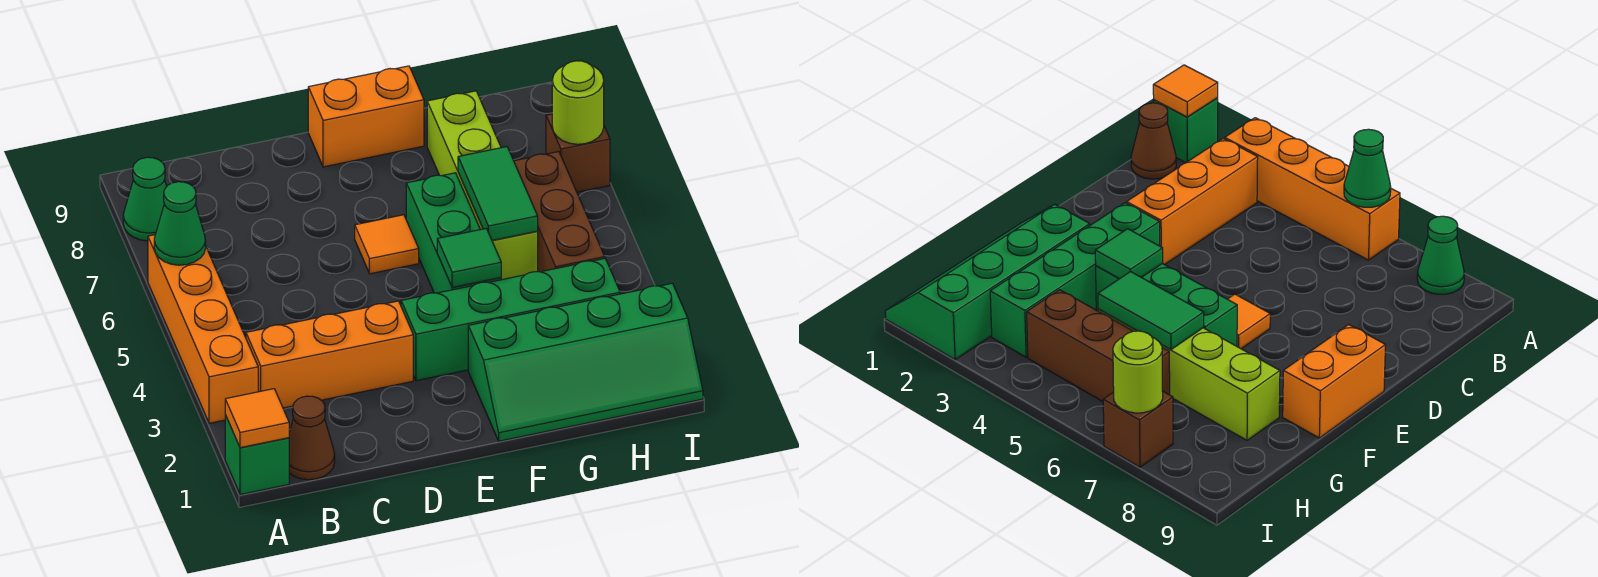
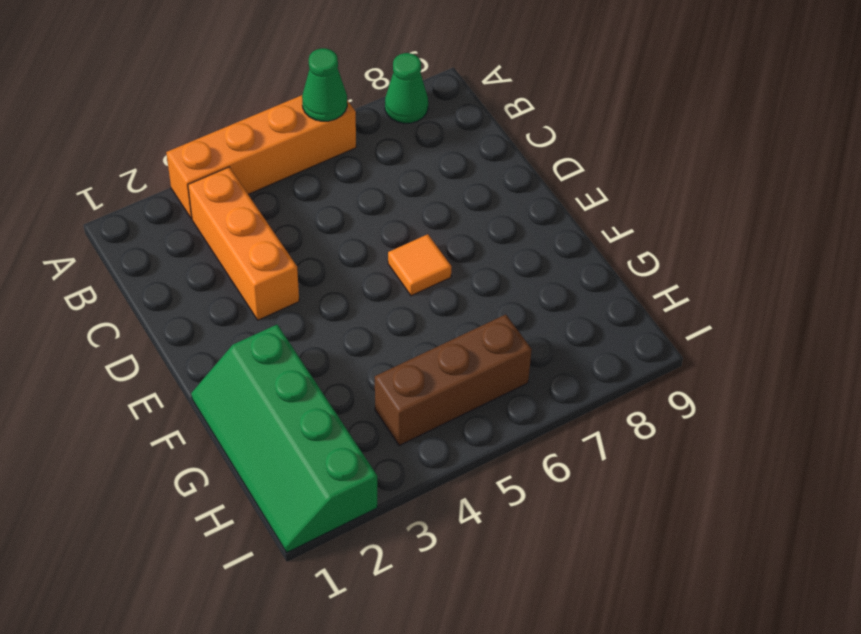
none -> green 1x1 brick [225,415,289,495]
none -> brown 1x1 cone [289,396,335,480]
none -> green 1x4 brick [401,258,620,381]

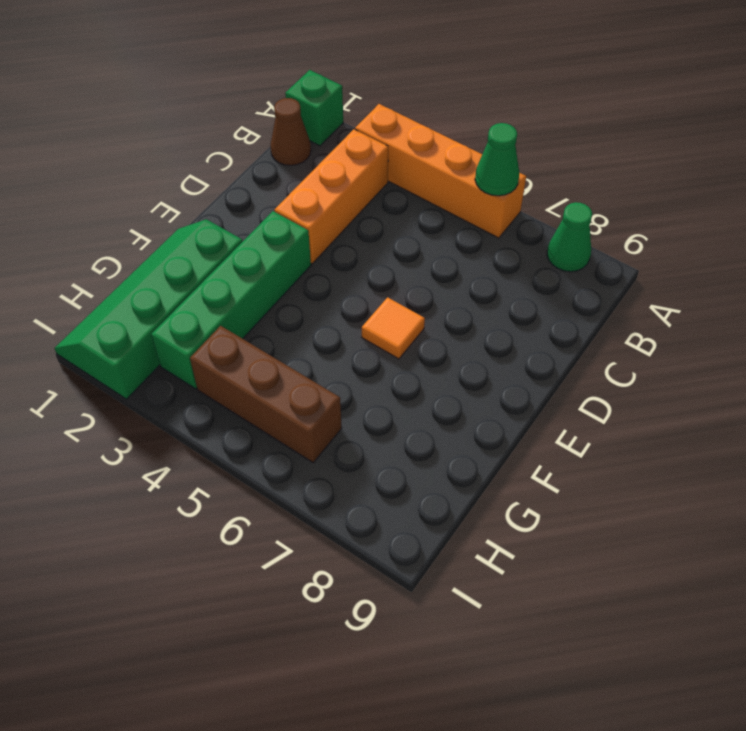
none -> orange 1x2 brick [308,66,424,167]
none -> green 1x3 brick [406,173,501,293]
none -> lime 1x4 brick [427,91,538,280]

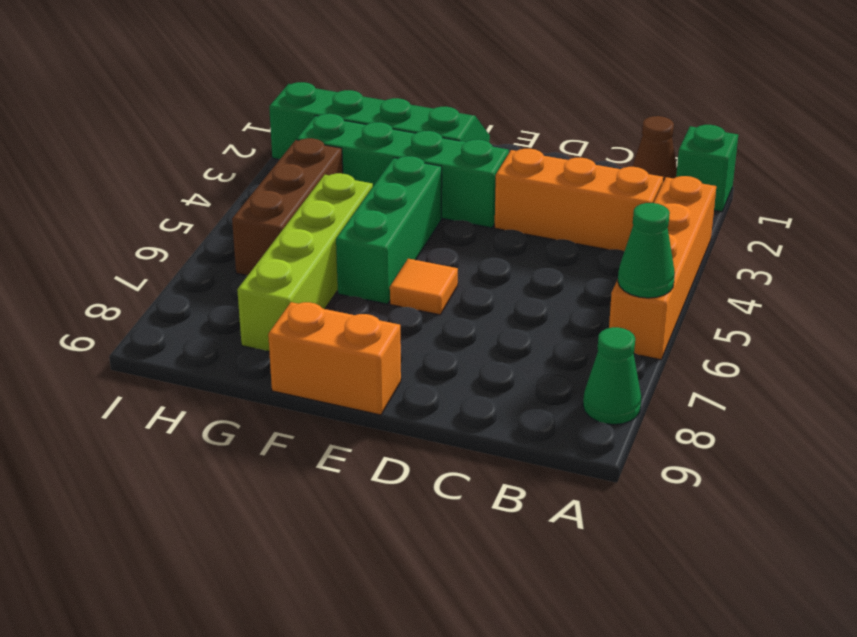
none -> brown 1x1 brick [546,114,610,192]
none -> orange 1x1 tile [225,389,289,448]
none -> green 1x1 tile [437,228,501,287]

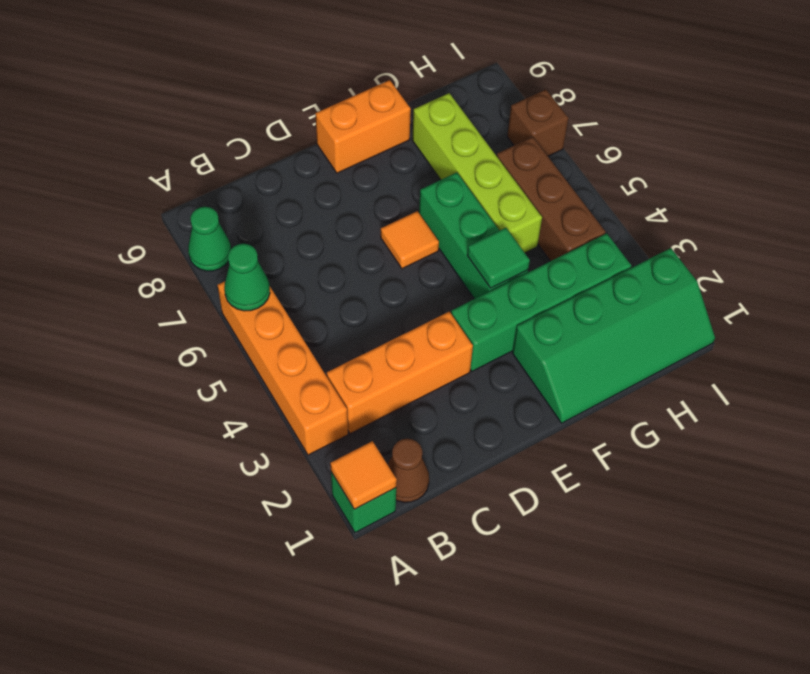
none -> green 1x2 tile [458,147,538,240]
none -> lime 1x1 round brick [552,61,604,144]

